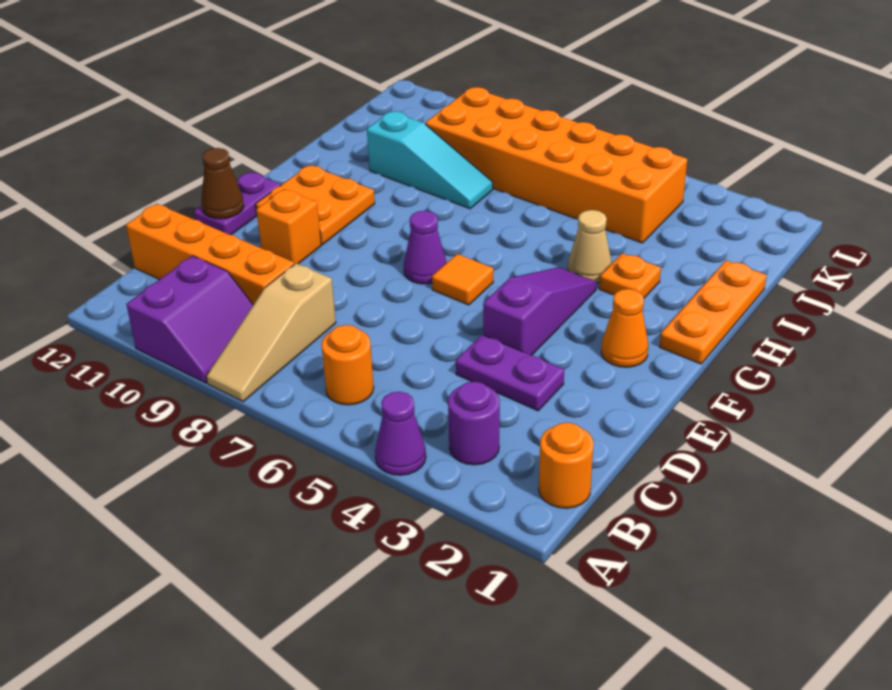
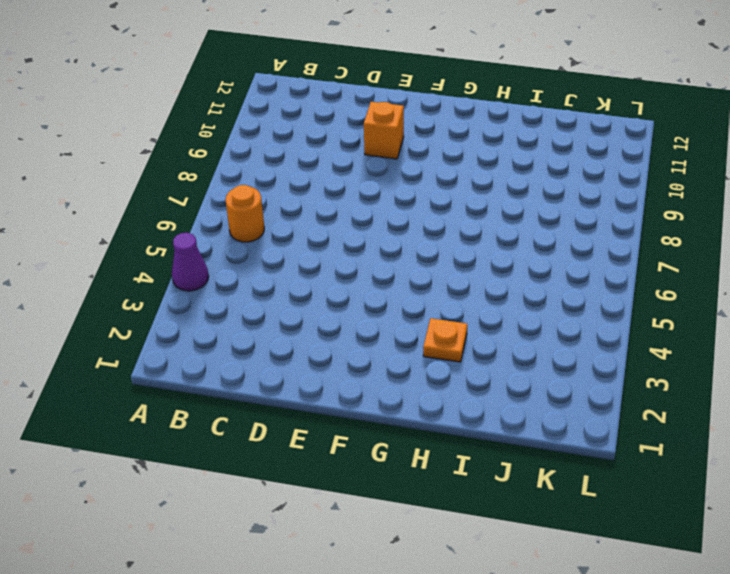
none -> tan 1x3 slope [206,263,336,401]
none -> purple 2x2 slope [126,256,253,383]
none -> orange 1x1 round brick [539,423,594,508]

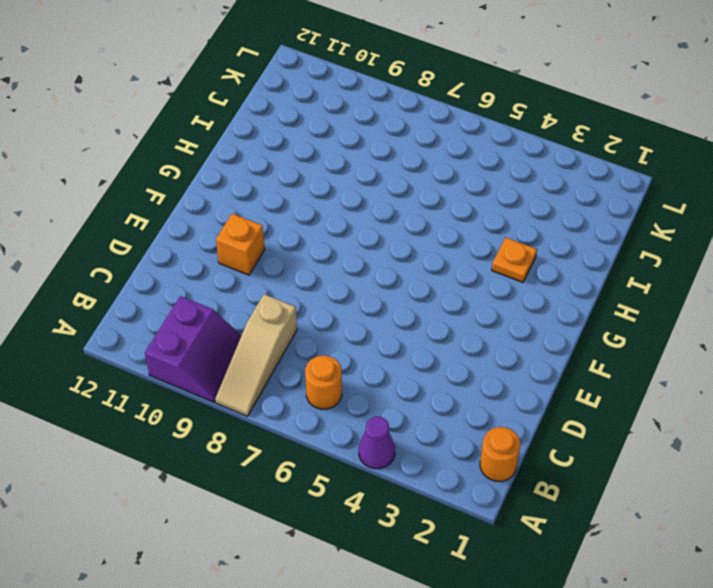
none -> purple 1x1 round brick [448,382,500,465]
none -> orange 1x4 brick [126,204,294,305]
none -> purple 1x2 plate [456,335,564,411]

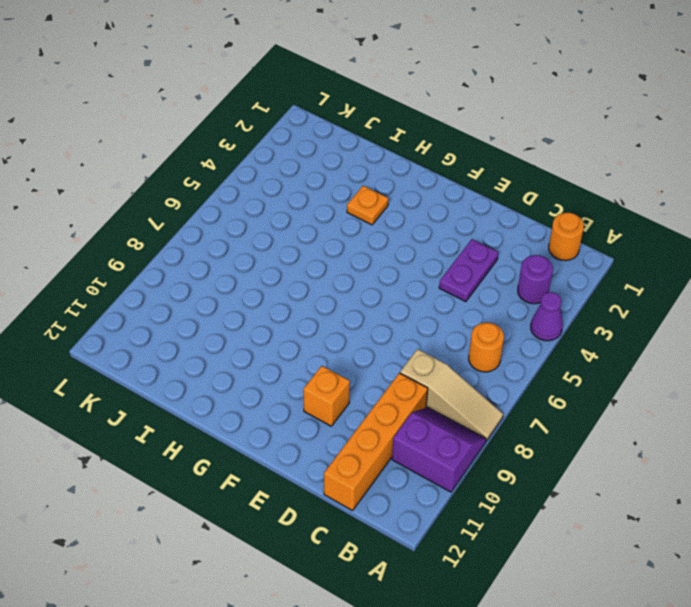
none -> purple 1x3 slope [483,267,597,355]
none -> purple 1x2 plate [194,172,281,235]
none -> orange 1x1 cone [601,289,648,367]

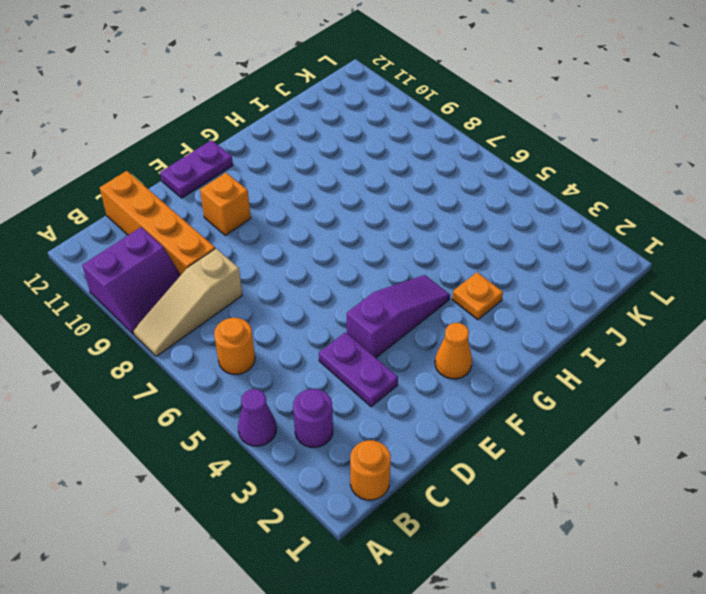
none -> orange 1x1 tile [432,254,493,305]
none -> purple 1x1 cone [404,211,447,284]
none -> orange 2x2 plate [256,165,375,244]

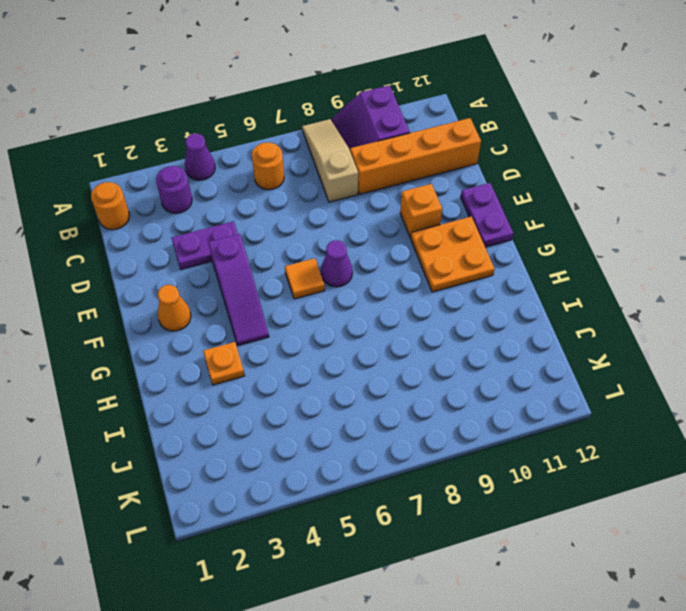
none -> orange 1x3 plate [660,260,767,364]
none -> tan 1x1 cone [568,210,612,283]
none -> cyan 1x3 slope [367,111,493,209]

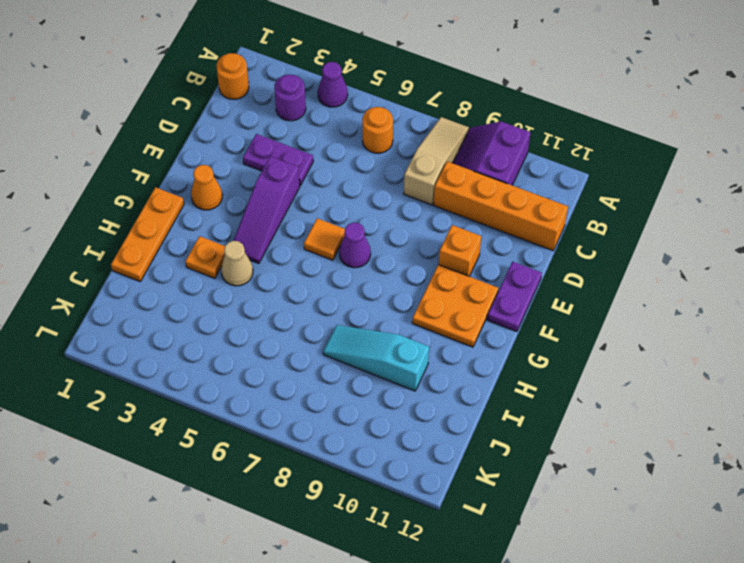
none -> orange 2x6 brick [426,87,687,243]
none -> brown 1x1 cone [201,148,244,219]

